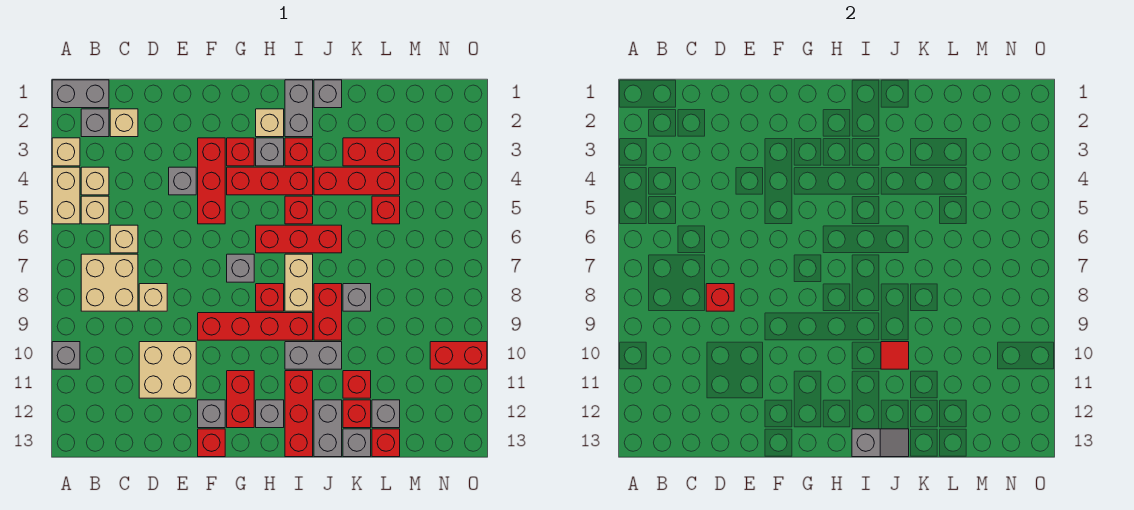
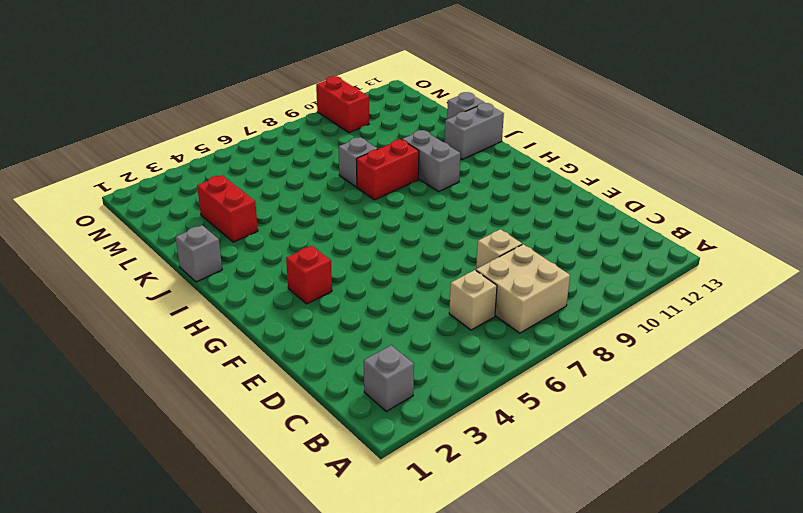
none -> grey 1x2 brick [52,80,109,108]
none -> tan 1x1 brick [52,138,80,166]
none -> tan 1x2 brick [52,167,80,224]
none -> grey 1x1 brick [52,342,80,369]

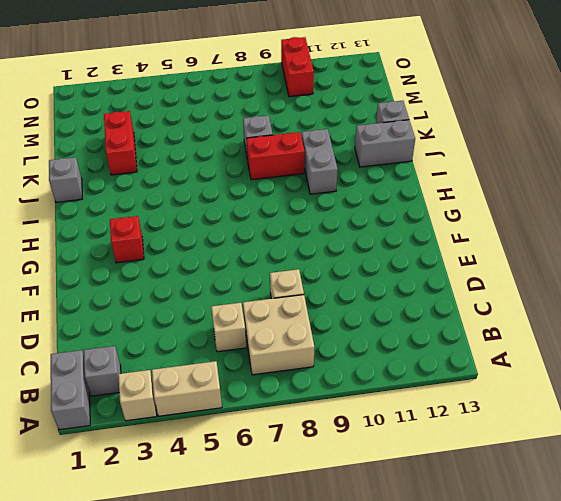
none -> grey 1x1 brick [52,342,80,369]
none -> tan 1x1 brick [81,167,109,195]
none -> tan 1x1 brick [81,196,109,224]
none -> tan 1x1 brick [110,109,138,137]

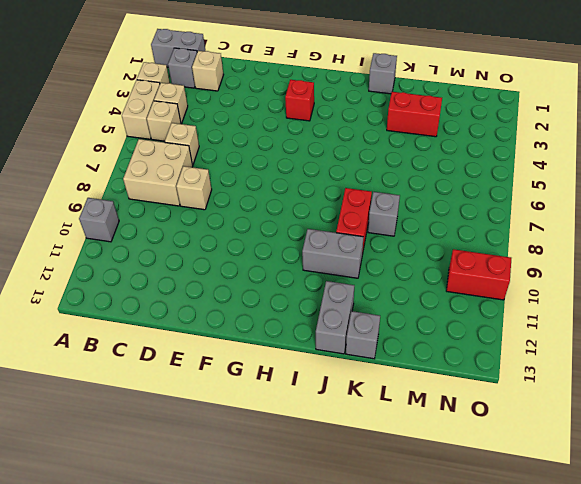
none -> tan 2x2 brick [139,342,196,398]
none -> grey 1x1 brick [169,167,196,195]
none -> red 1x3 brick [198,138,225,224]
none -> red 1x4 brick [198,313,313,340]

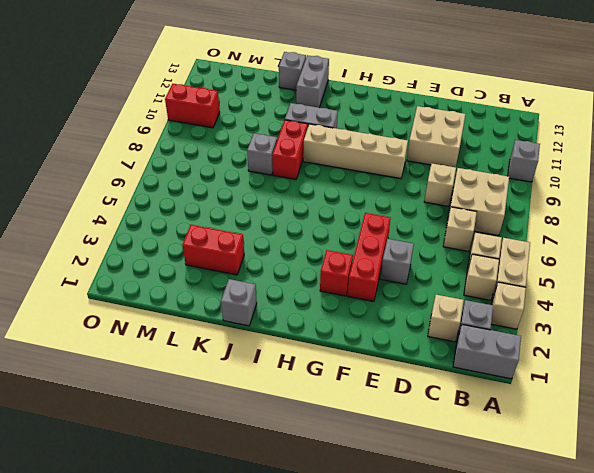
tan 1x4 brick [303,124,408,179] -> red 1x4 brick [198,313,313,340]
none -> grey 1x1 brick [198,400,225,428]
none -> red 1x1 brick [198,429,225,457]
none -> red 1x3 brick [227,167,313,195]
none -> grey 1x1 brick [227,254,254,282]

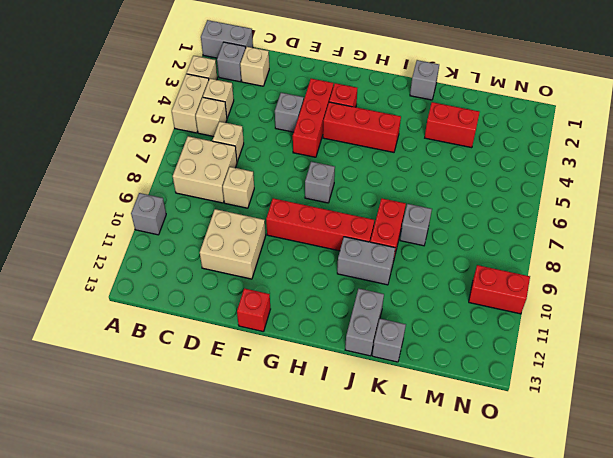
none -> grey 1x1 brick [198,400,225,428]
none -> red 1x2 brick [227,371,254,428]
none -> tan 1x1 brick [256,109,284,137]
none -> grey 1x1 brick [256,138,284,166]

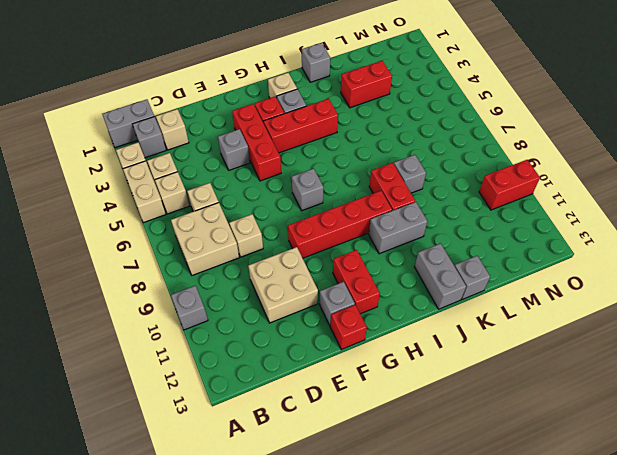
none -> red 1x3 brick [256,225,342,253]
none -> red 1x1 brick [256,284,284,311]
none -> grey 1x1 brick [256,400,284,428]
none -> grey 1x2 brick [285,80,313,137]

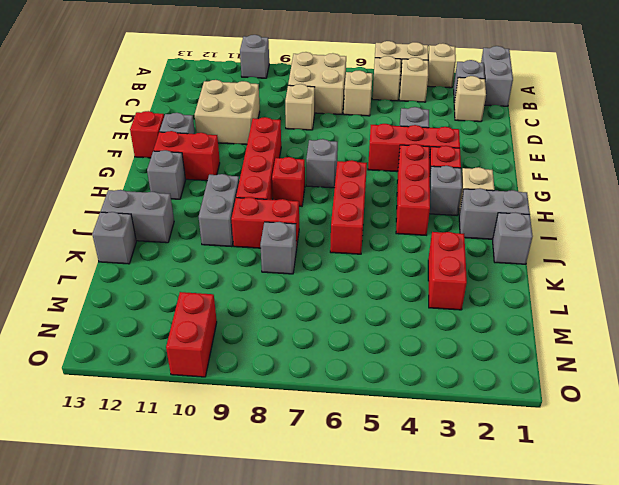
none -> red 1x1 brick [285,138,313,166]
none -> red 1x1 brick [285,196,313,224]
none -> tan 1x2 brick [285,254,313,311]
none -> red 1x3 brick [285,371,313,457]

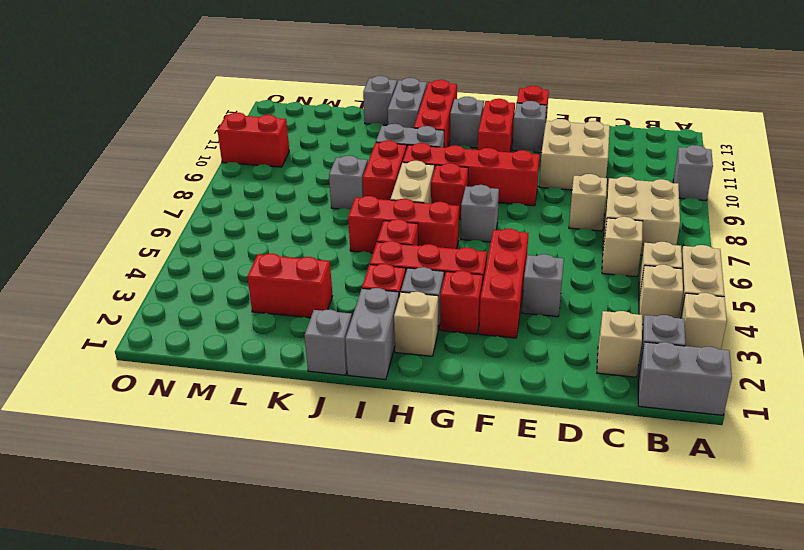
none -> red 1x3 brick [314,167,400,195]
none -> red 1x1 brick [343,371,371,398]
none -> red 1x1 brick [343,400,371,428]
none -> red 1x1 brick [372,196,400,224]

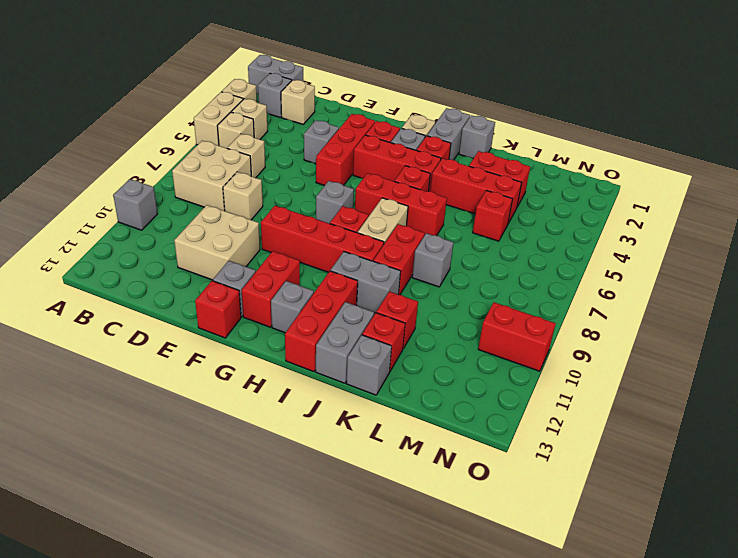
none -> grey 1x1 brick [372,400,400,428]
none -> red 1x1 brick [372,429,400,457]
none -> red 1x1 brick [706,284,734,311]
none -> grey 1x2 slope [852,429,909,457]

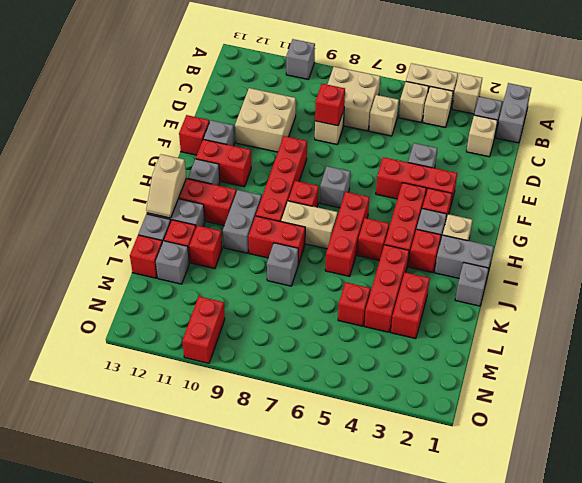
tan 1x2 slope [146,154,186,218] -> grey 1x2 slope [852,429,909,457]
none -> red 1x1 tile [881,342,909,369]

